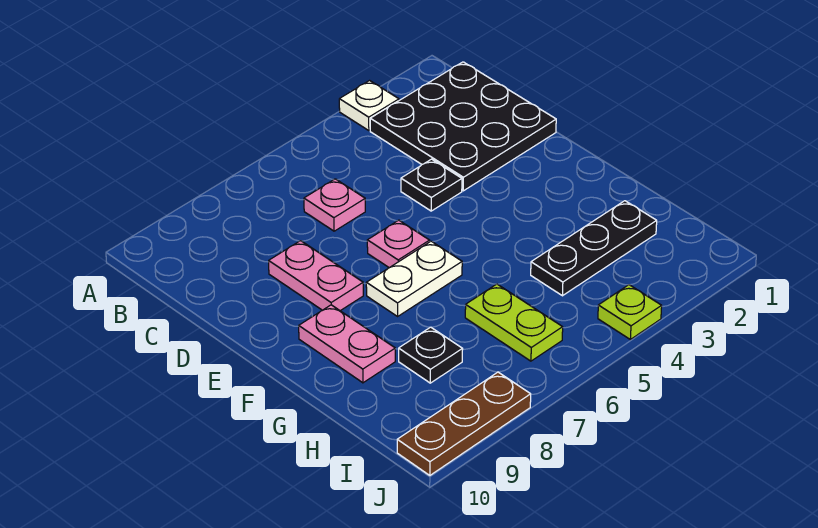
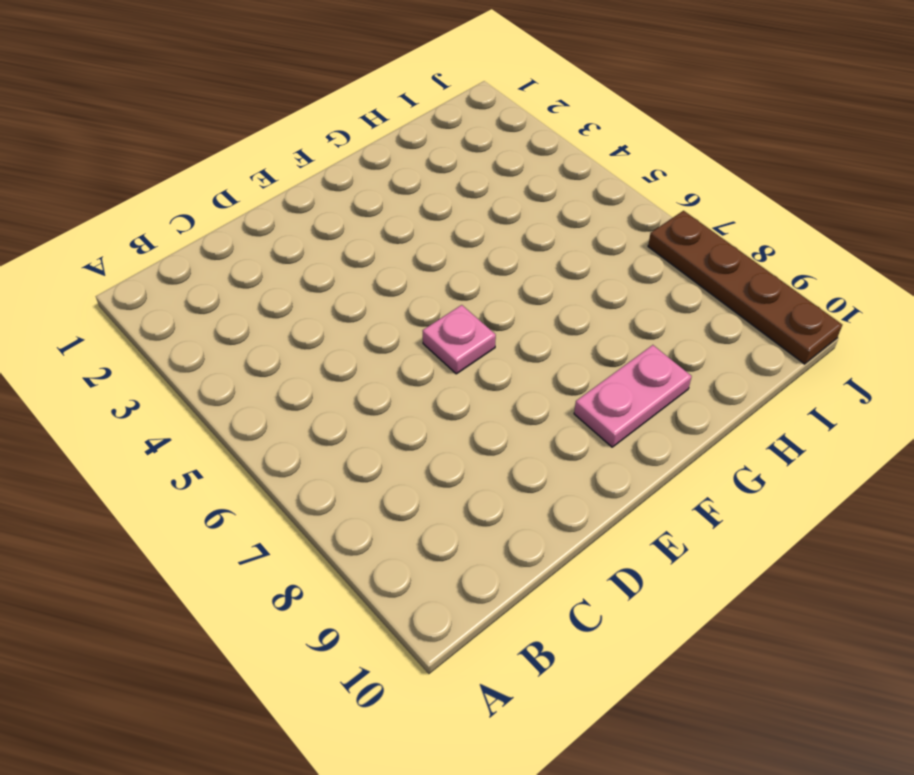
brown 1x4 plate [648,211,842,364] -> brown 1x3 plate [397,372,531,475]
none -> white 1x1 plate [339,81,399,131]
none -> black 3x3 plate [370,62,556,191]
none -> pink 1x1 plate [304,179,365,231]

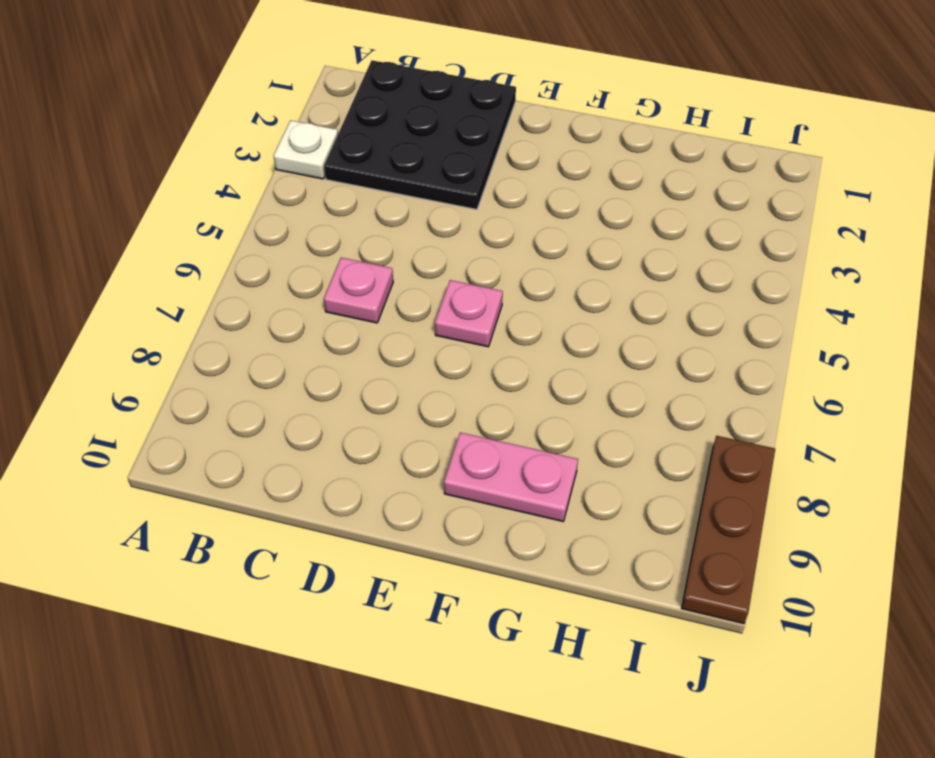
none -> black 1x1 plate [401,159,462,211]
none -> pink 1x2 plate [269,241,363,311]
none -> white 1x2 plate [366,241,462,316]

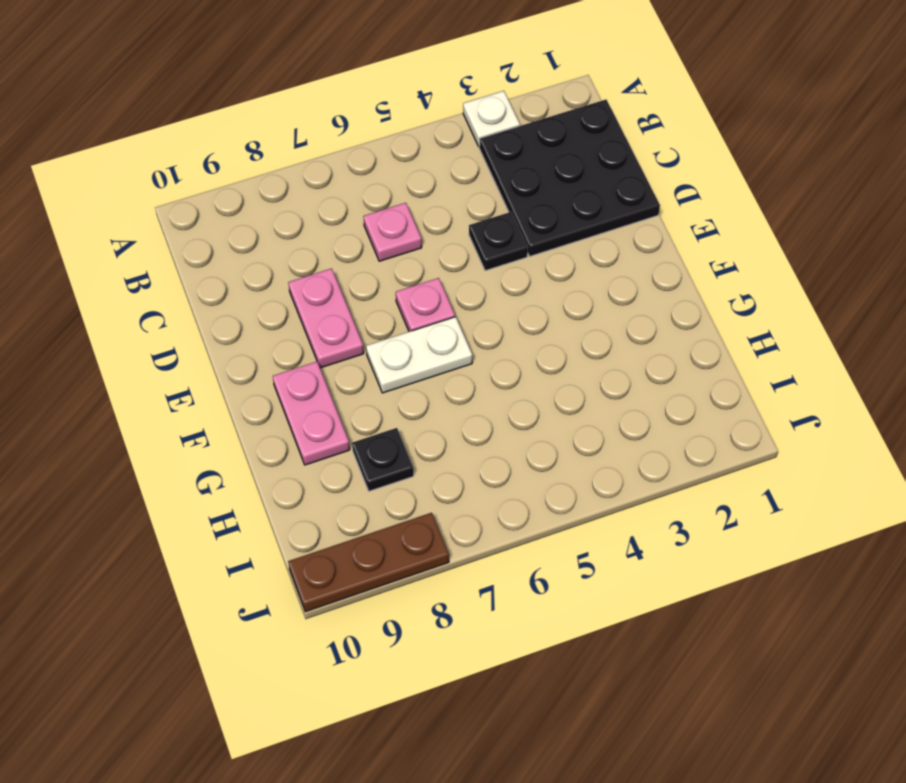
none -> black 1x3 plate [531,201,657,296]
none -> lime 1x2 plate [465,284,563,361]
none -> lime 1x1 plate [598,285,662,339]

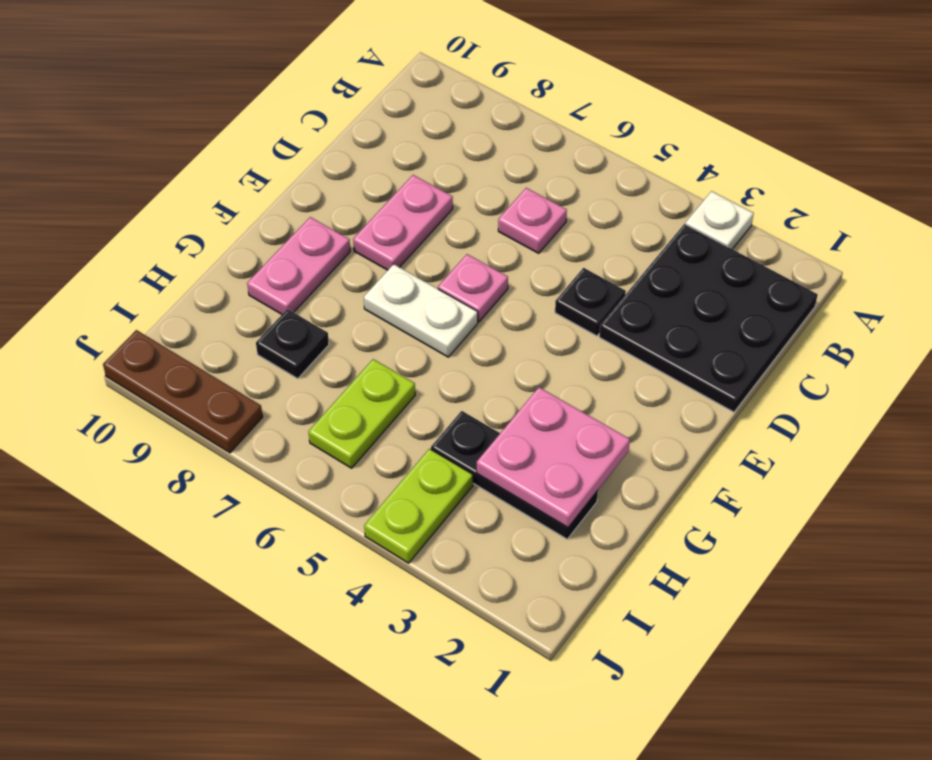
pink 2x2 plate [477,387,630,528] -> none
lime 1x2 plate [364,449,473,563] -> lime 1x1 plate [598,285,662,339]

